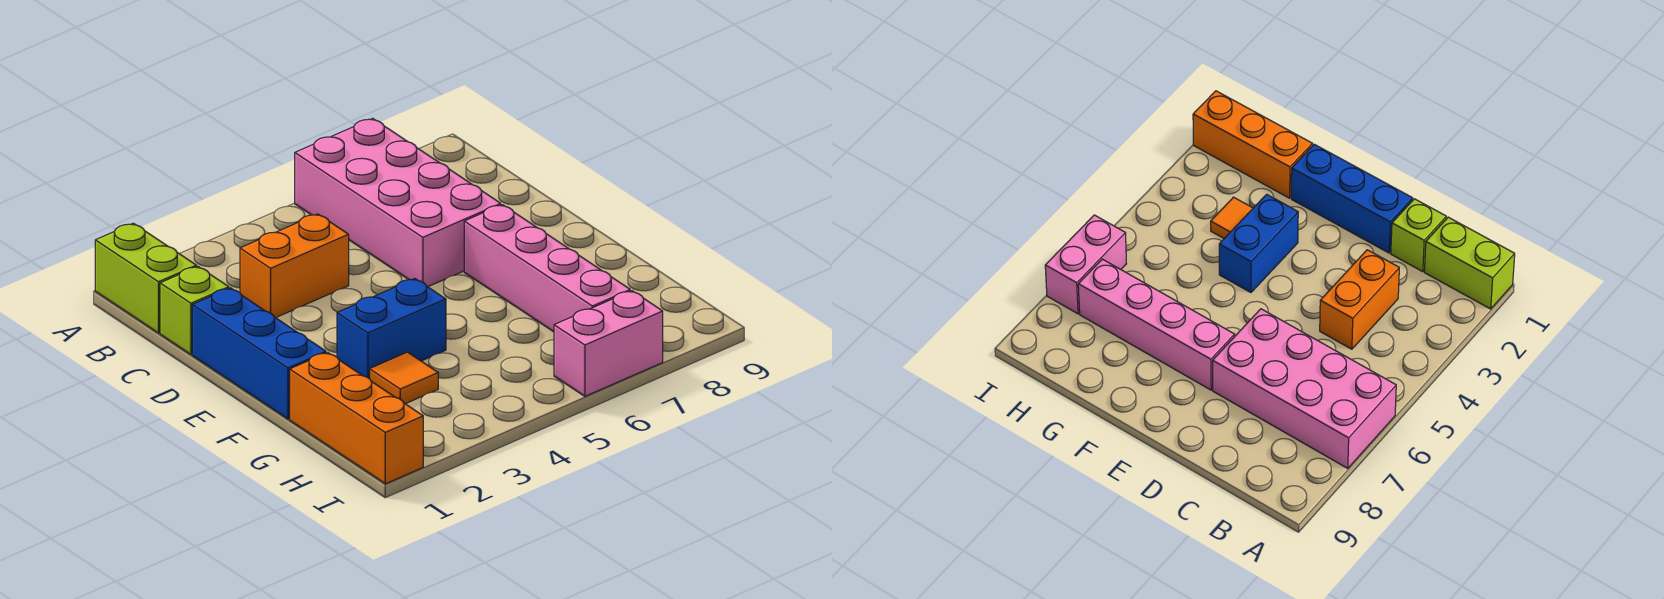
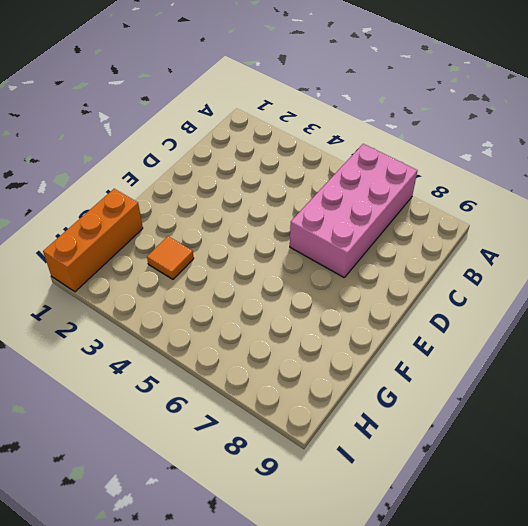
none -> lime 1x2 brick [95,223,197,333]
none -> lime 1x1 brick [160,267,229,355]

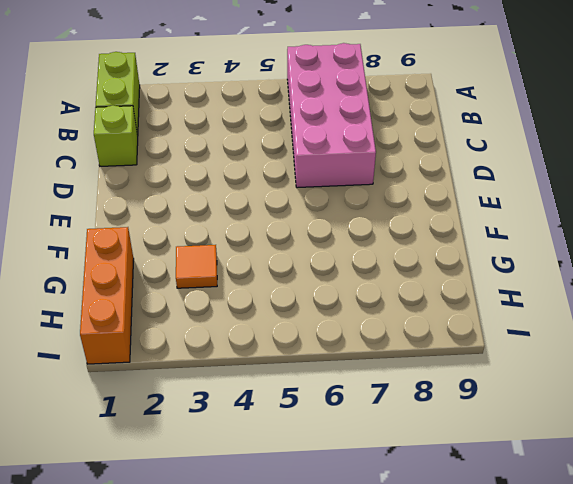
none -> orange 1x2 brick [240,214,349,318]
none -> blue 1x3 brick [192,288,326,419]

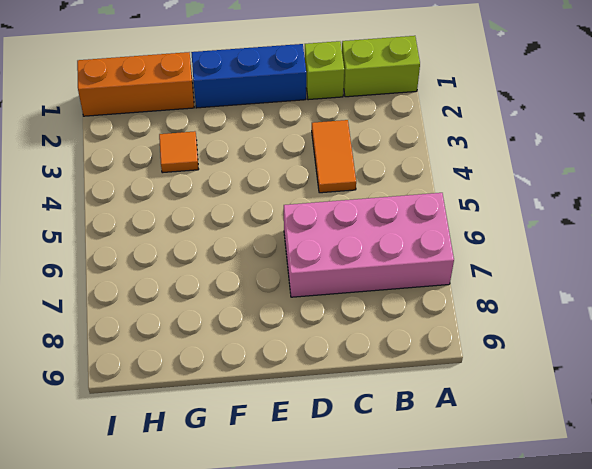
orange 1x2 tile [312,120,356,193] -> orange 1x2 brick [240,214,349,318]
none -> pink 1x4 brick [464,205,630,332]
none -> blue 1x2 brick [337,279,446,379]

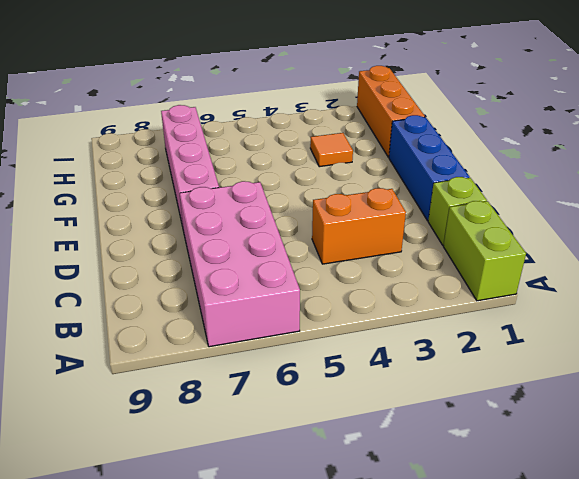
none -> blue 1x2 brick [337,279,446,379]
none -> pink 1x2 brick [554,291,663,396]

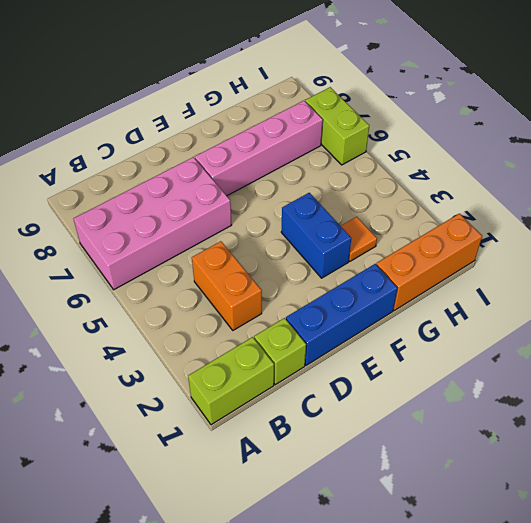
lime 1x2 brick [305,87,369,165] -> pink 1x2 brick [554,291,663,396]

